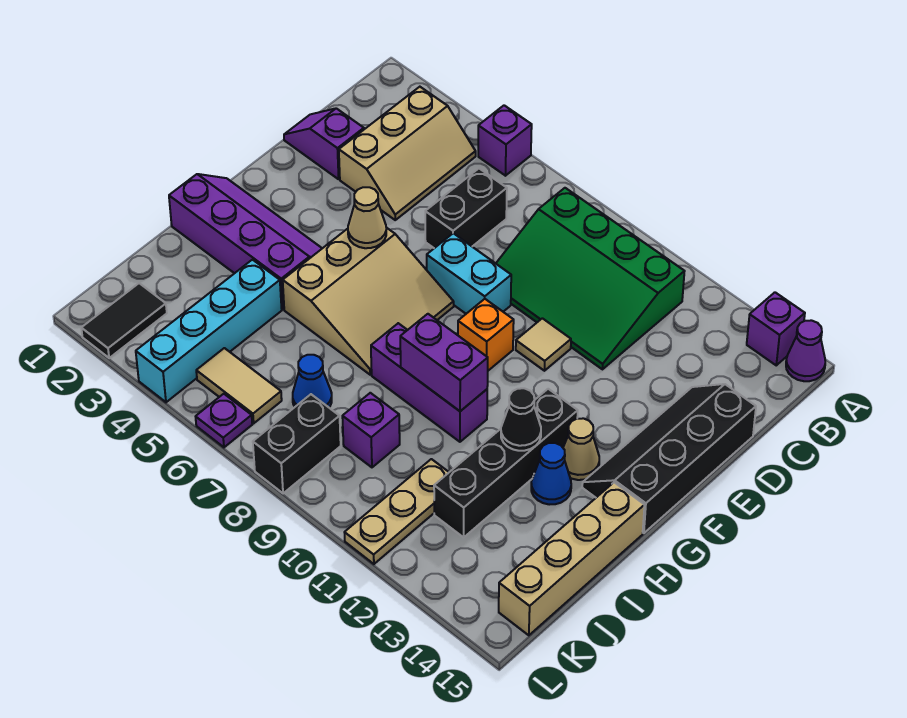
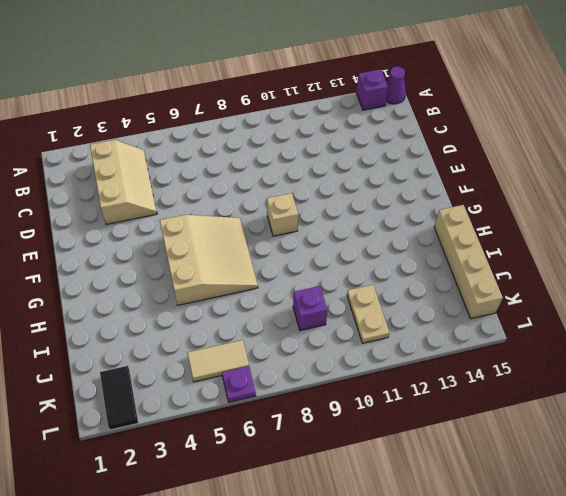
tan 1x1 brick [267,193,298,236] -> orange 1x1 brick [458,299,514,371]
tan 1x2 plate [347,285,389,343] -> tan 1x3 plate [344,459,449,564]
none -> purple 1x1 brick [478,105,532,176]
none -> green 3x4 slope [496,188,685,369]
none -> black 1x2 brick [425,169,507,248]

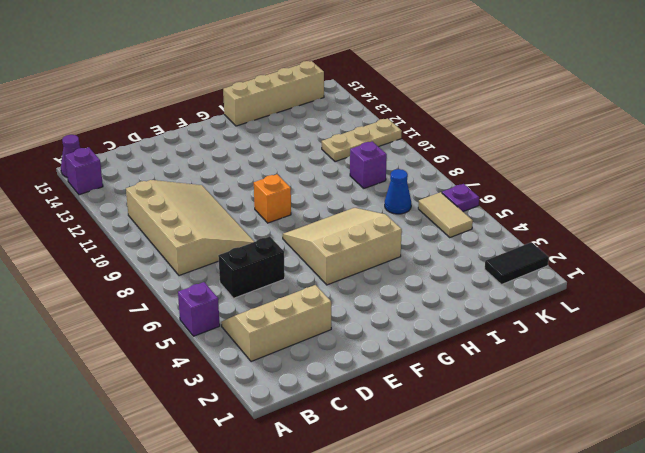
tan 3x4 slope [126,180,254,276] -> green 3x4 slope [496,188,685,369]
none -> purple 1x2 slope [284,108,364,179]
none -> black 2x4 slope [582,384,756,533]
none -> cyan 1x2 brick [427,233,511,314]

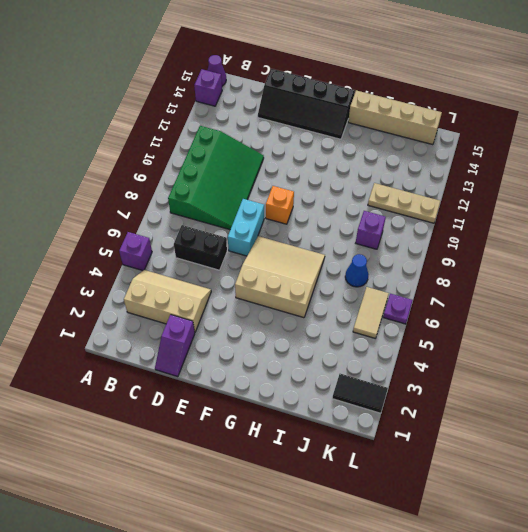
none -> tan 1x1 tile [516,318,571,371]
none -> purple 2x4 slope [169,174,322,309]
none -> black 1x4 brick [434,389,578,537]

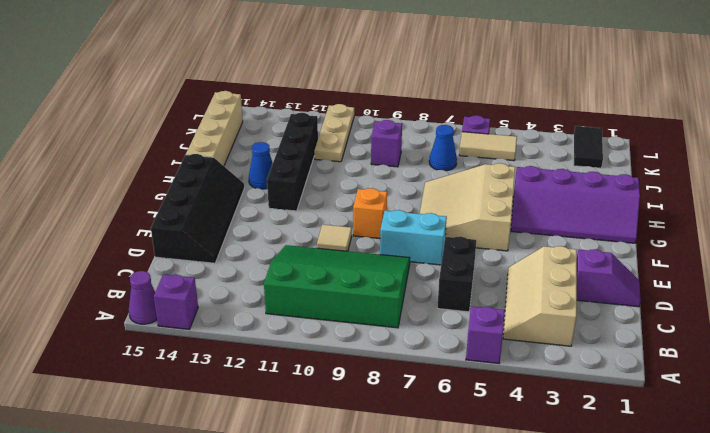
none -> tan 1x1 cone [563,418,599,480]
none -> purple 1x3 brick [371,323,487,442]
none -> cyan 1x4 brick [136,260,282,402]

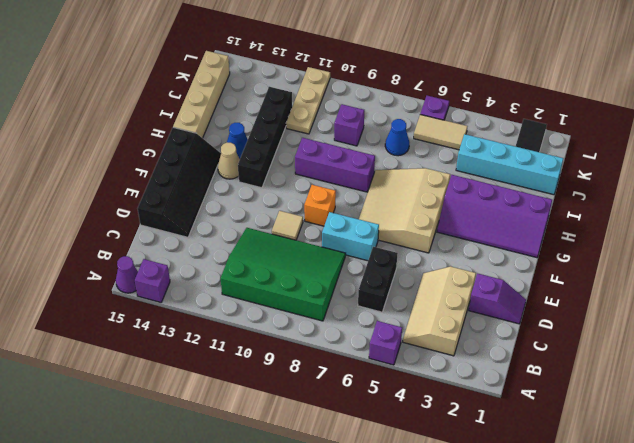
cyan 1x4 brick [456,134,563,195] -> cyan 1x4 brick turned to [136,260,282,402]
none -> black 1x2 brick [253,394,341,493]
none -> tan 1x1 cone [348,187,386,248]
none -> purple 1x2 brick [400,314,488,411]

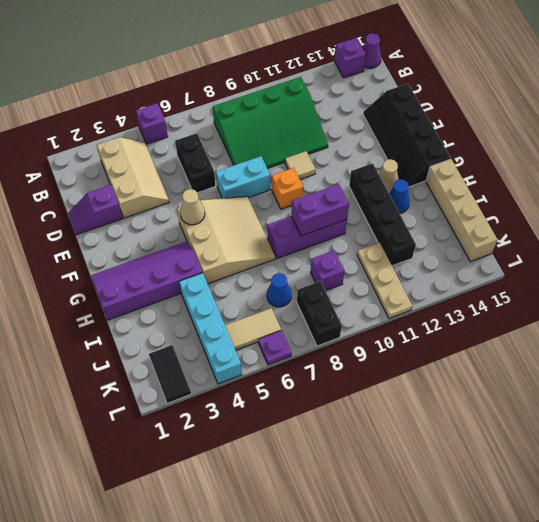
none -> black 1x1 cone [501,388,541,451]

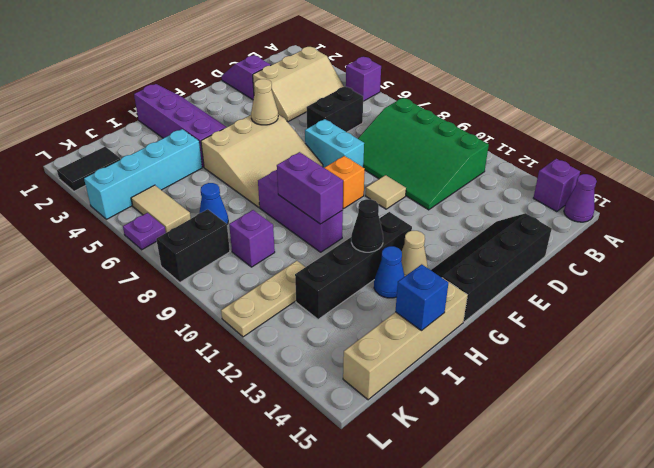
blue 1x1 brick [395,264,449,331] -> none

